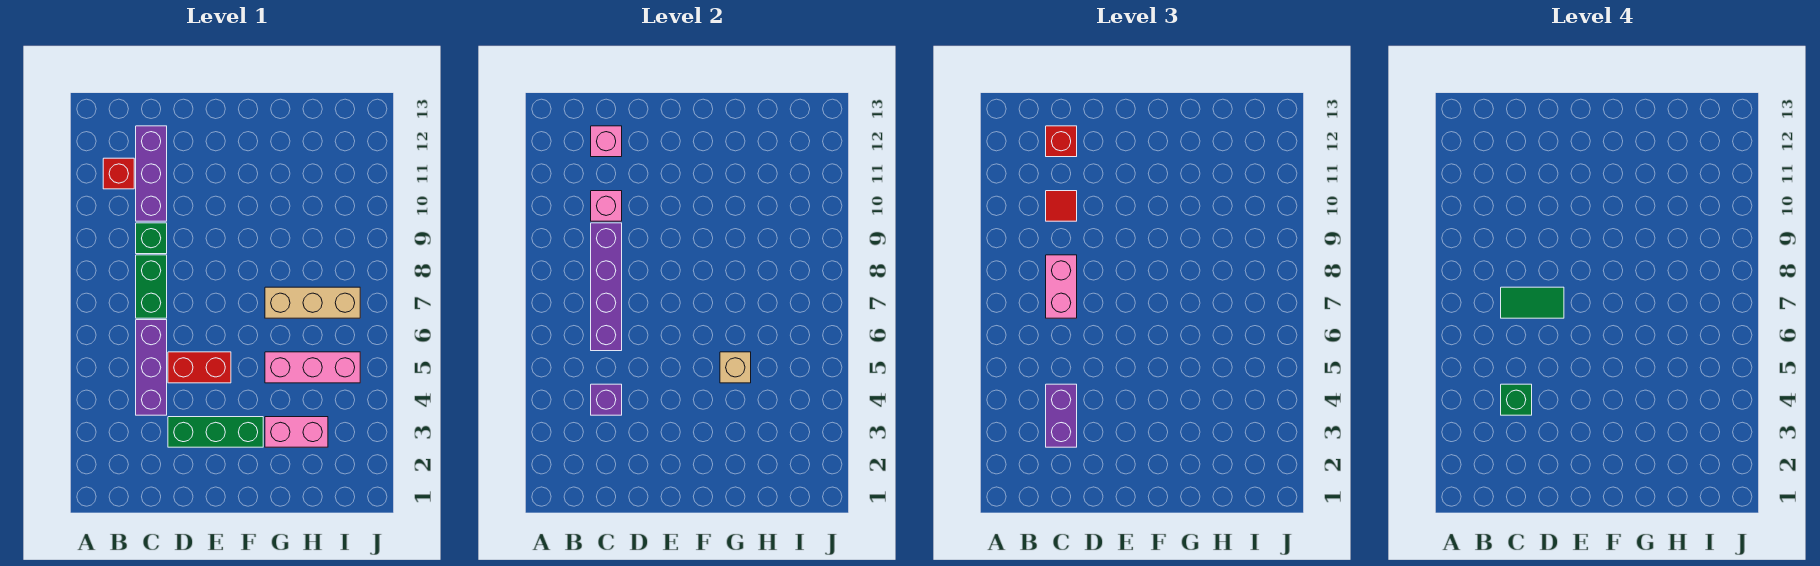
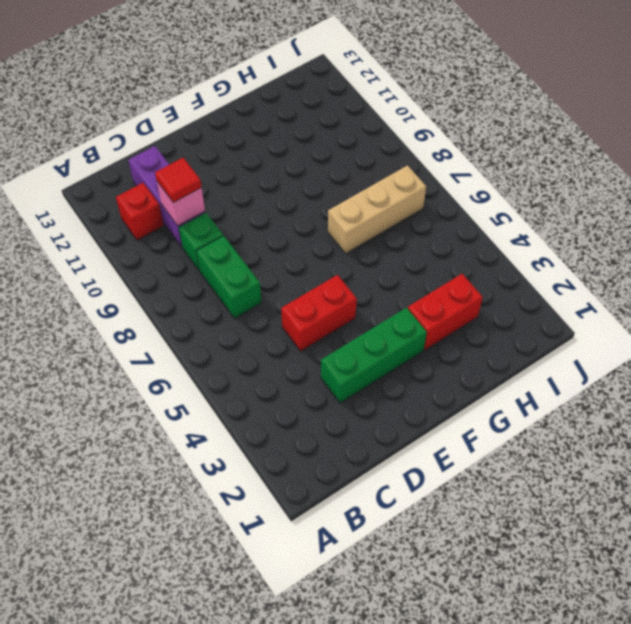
red 1x2 brick [408,274,483,350] -> pink 1x2 brick [265,417,328,447]
none -> purple 1x3 brick [136,320,167,415]
none -> pink 1x3 brick [265,352,360,383]
none -> purple 1x1 brick [591,384,622,415]

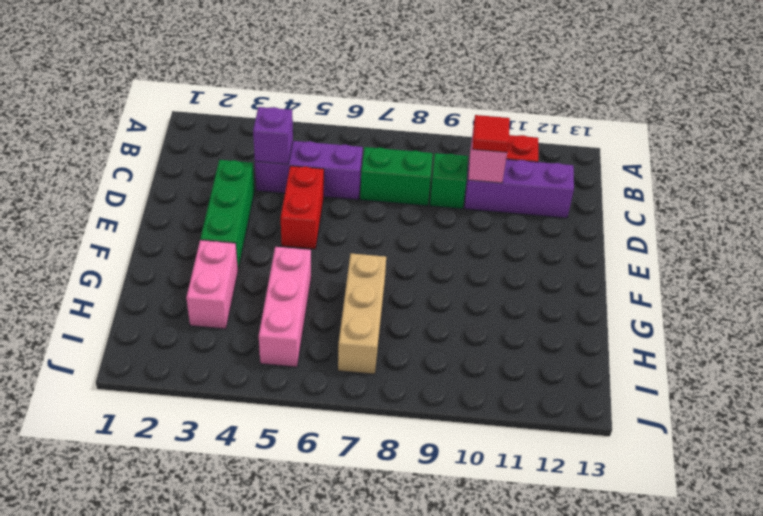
none -> purple 1x4 brick [591,223,622,351]
none -> pink 1x1 brick [591,126,622,157]
none -> tan 1x1 brick [720,352,751,383]

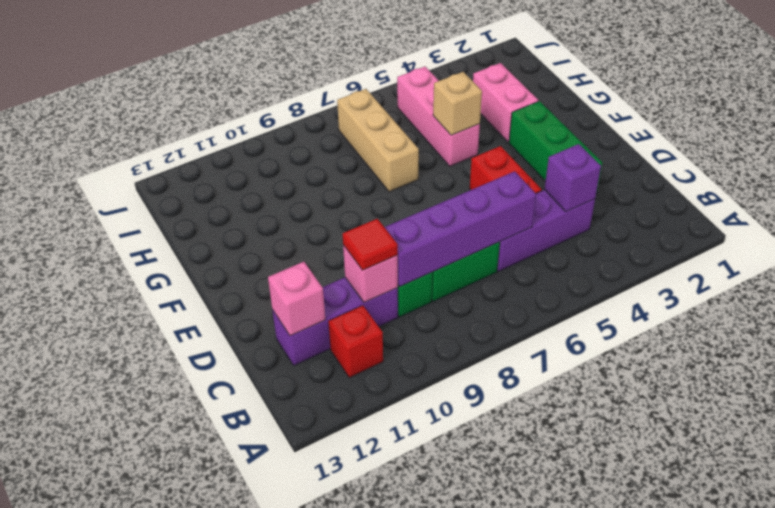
none -> purple 1x2 brick [1046,384,1077,447]
none -> pink 1x2 brick [1046,255,1077,318]
none -> red 1x1 brick [1046,126,1077,157]

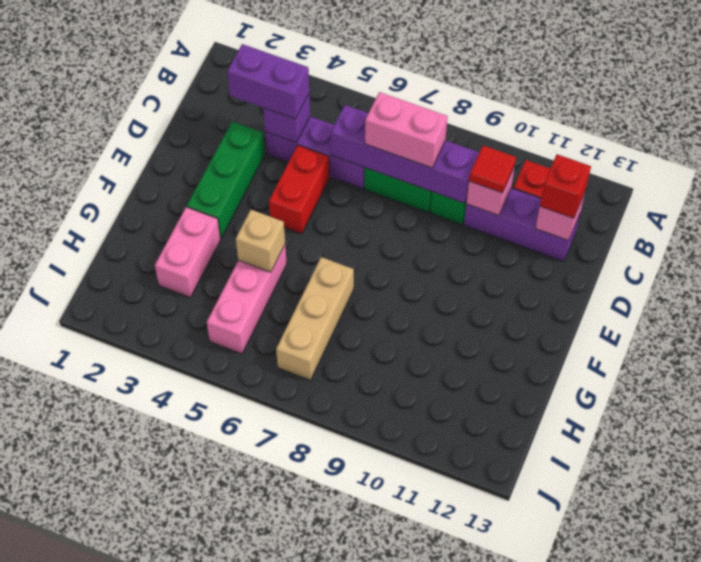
none -> green 1x1 brick [1501,384,1532,415]
none -> green 1x2 tile [1501,287,1564,318]

